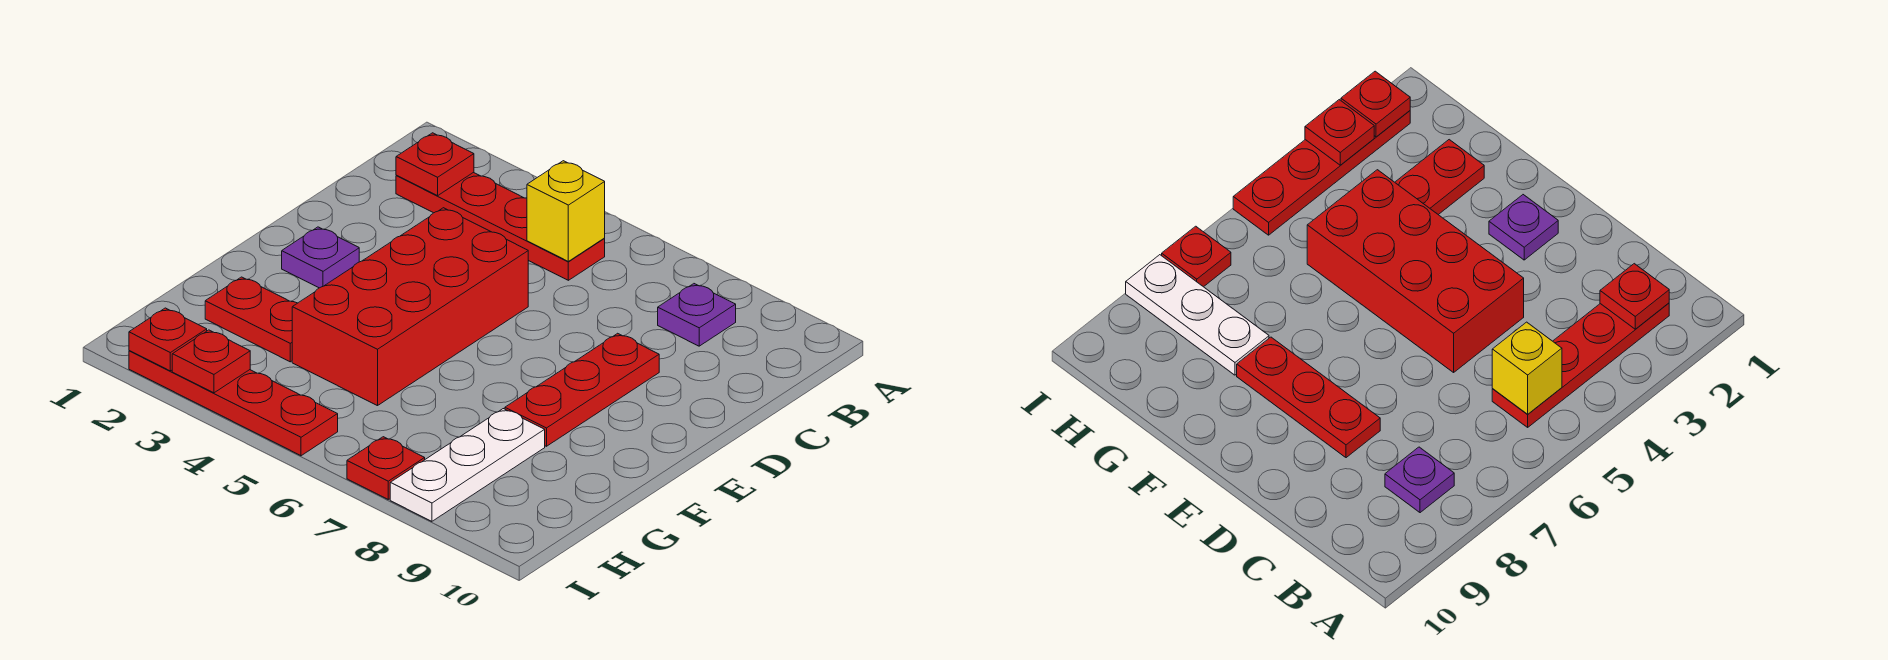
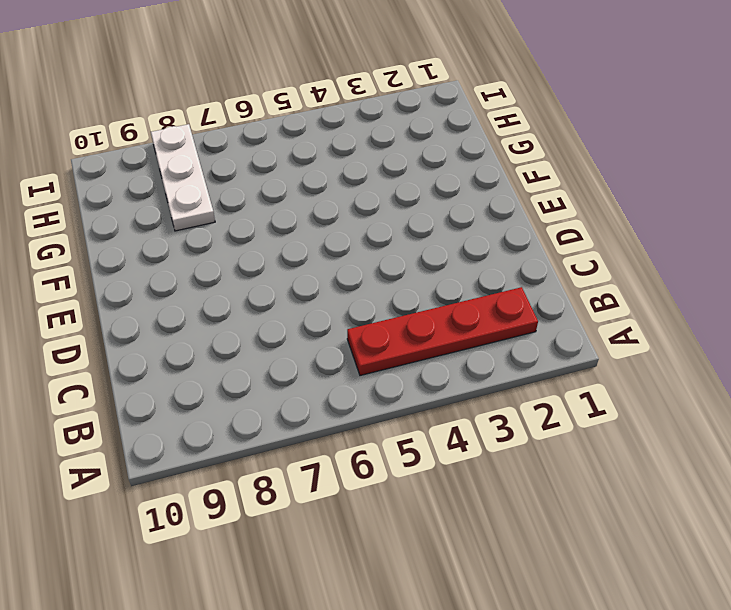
none -> purple 1x1 plate [658,284,736,346]
none -> red 2x4 brick [292,208,528,406]
none -> red 1x3 plate [505,333,659,446]

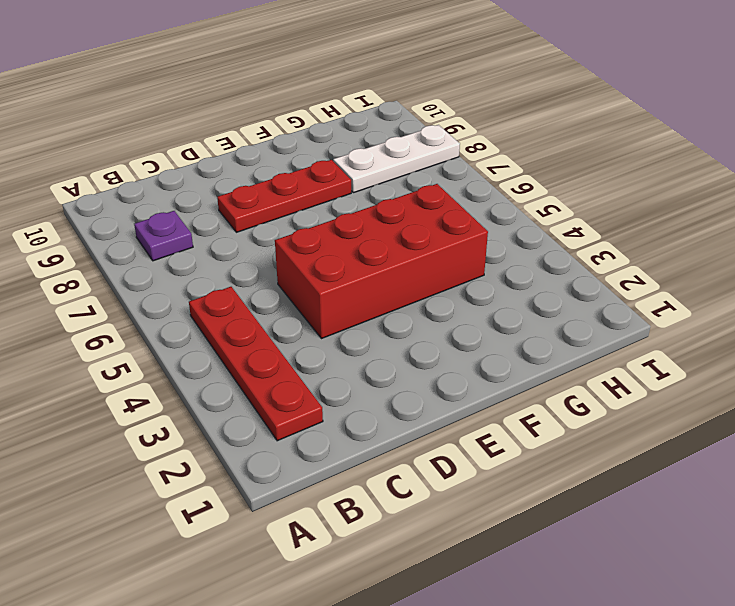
none -> purple 1x1 plate [282,227,359,288]
none -> red 1x2 plate [205,277,297,362]
none -> red 1x4 plate [129,351,338,456]

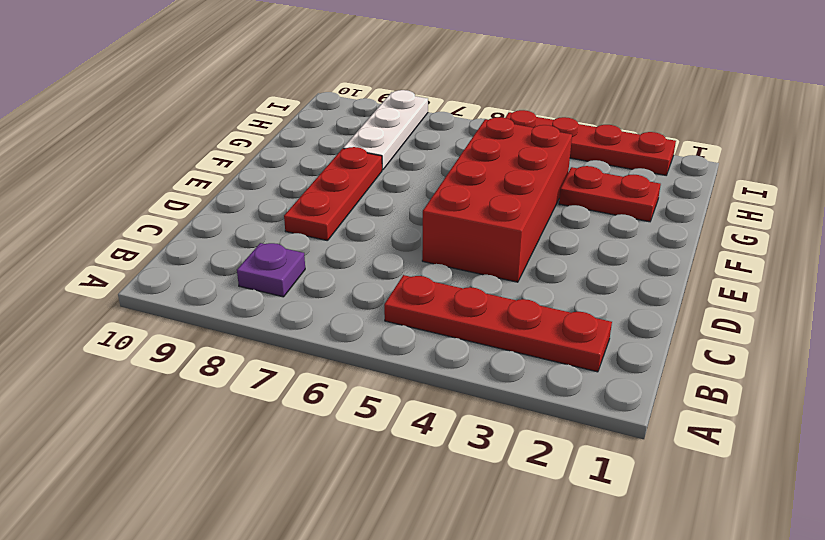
none -> purple 1x1 plate [282,227,359,288]
none -> red 1x1 plate [347,437,425,499]
none -> red 1x1 plate [396,133,474,196]

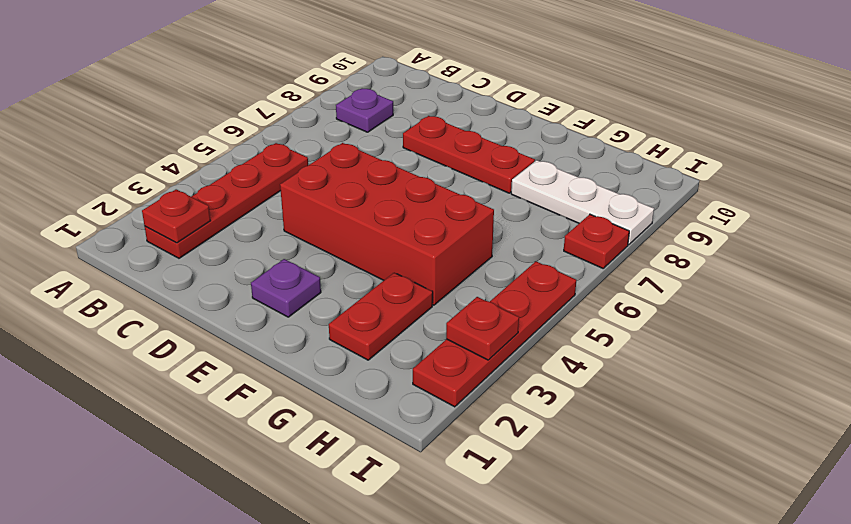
none -> yellow 1x1 brick [527,161,605,261]
none -> red 1x1 plate [129,308,207,371]

